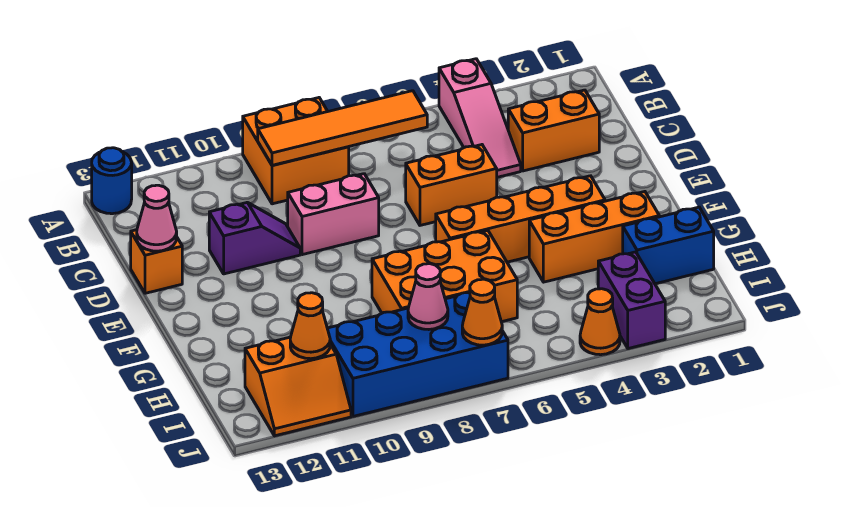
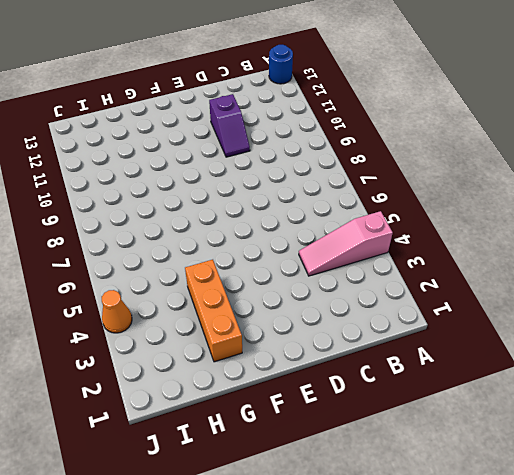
none -> orange 2x2 brick [243,98,349,204]
none -> orange 1x2 brick [508,90,599,171]
none -> orange 1x2 brick [406,145,497,225]

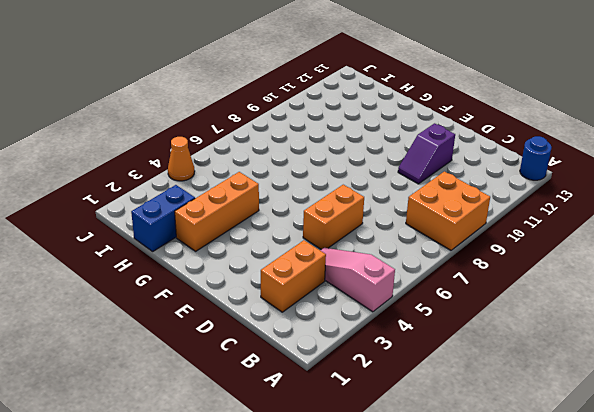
none -> pink 1x2 brick [288,174,379,255]
none -> orange 1x1 brick [131,230,182,293]
none -> orange 1x4 brick [436,176,605,262]

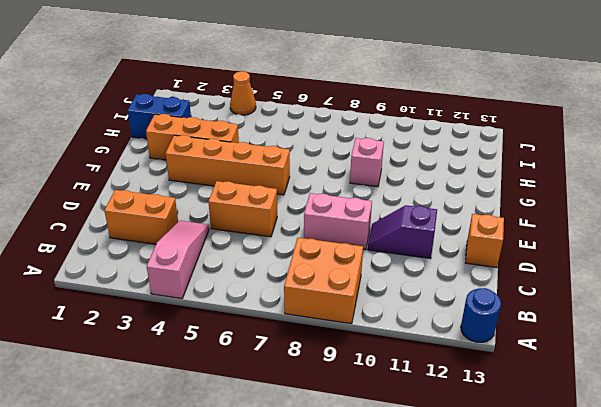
pink 1x1 brick [350,138,384,187] -> none
none -> orange 2x3 brick [372,230,517,322]
none -> purple 1x2 brick [598,252,665,349]
none -> blue 2x4 brick [327,293,508,416]

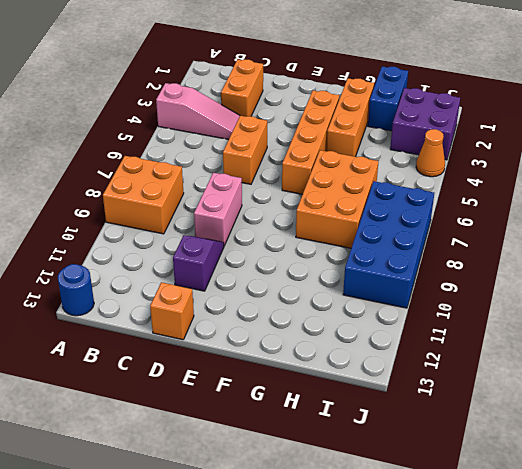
purple 2x2 brick [390,88,460,160] -> purple 1x2 brick [598,252,665,349]
none -> orange 2x2 slope [245,337,351,436]
none -> orange 1x4 tile [258,91,427,165]
none -> pink 1x1 cone [137,185,177,251]

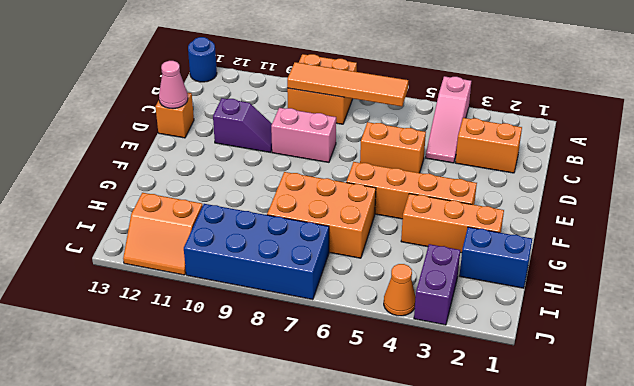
none -> pink 1x1 cone [408,264,448,330]
none -> orange 1x1 cone [290,293,330,359]
none -> orange 1x1 cone [462,279,502,345]

